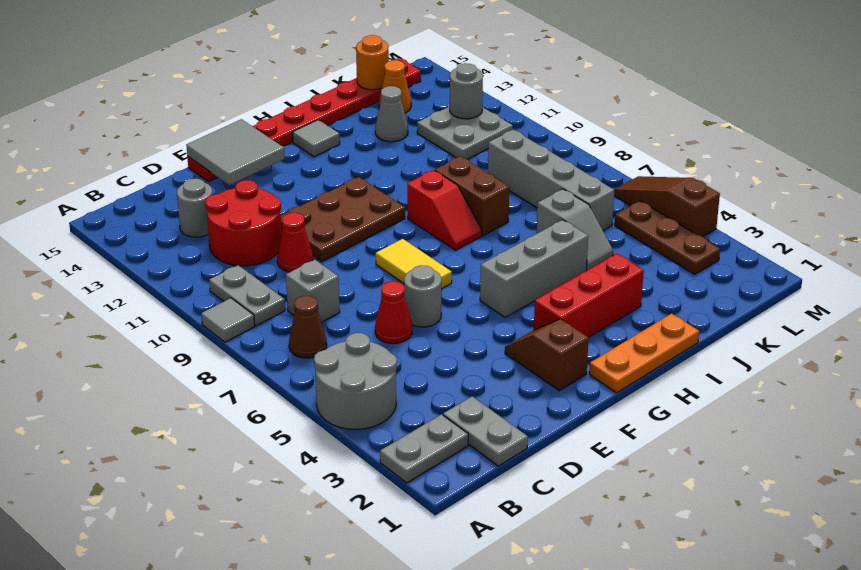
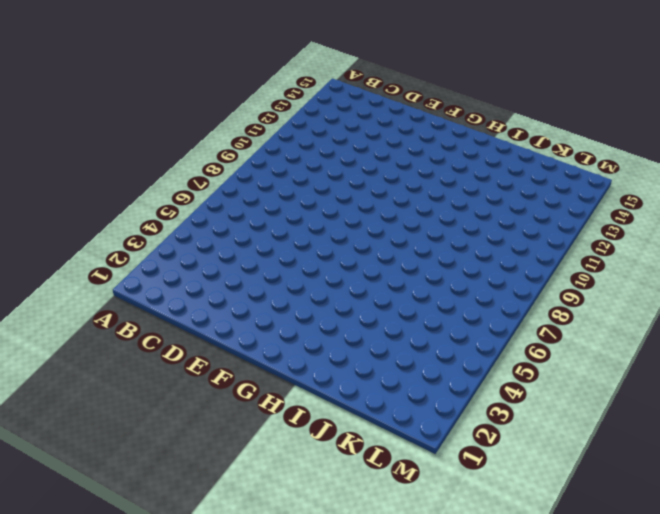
none -> grey 1x2 plate [380,414,468,483]
none -> grey 2x2 round brick [314,333,397,429]
none -> grey 1x1 tile [201,298,255,342]
none -> brown 1x1 cone [289,296,327,358]

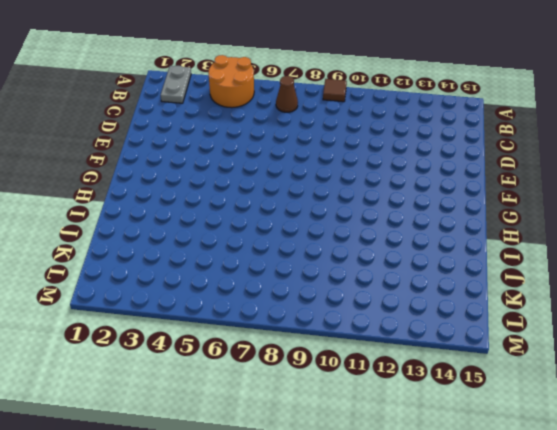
orange 2x2 round brick [208,55,254,108] -> grey 2x2 round brick [314,333,397,429]
brown 1x1 tile [323,79,347,102] -> grey 1x1 tile [201,298,255,342]
none -> grey 1x2 plate [209,265,285,326]
none -> grey 1x2 plate [443,396,528,466]
none -> grey 1x1 brick [286,260,340,322]
none -> red 2x2 round brick [205,180,282,266]

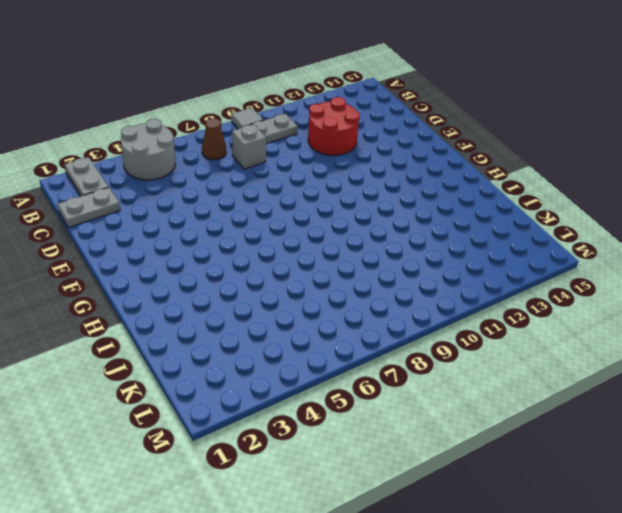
none -> grey 1x1 round brick [177,179,213,237]
none -> red 1x1 cone [375,281,412,344]
none -> red 1x1 cone [277,212,313,272]
none -> grey 1x1 round brick [404,265,441,327]

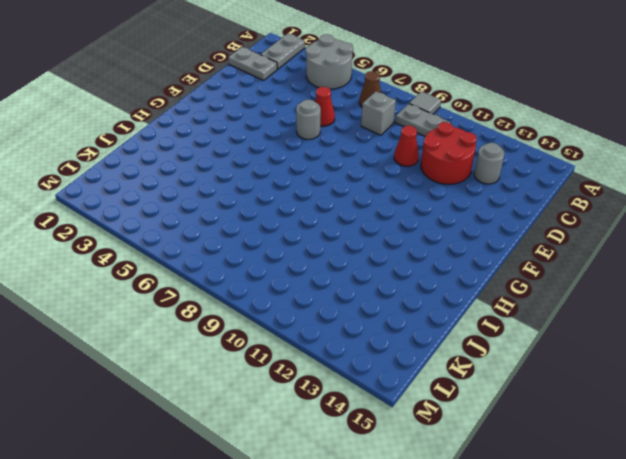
none -> brown 2x3 plate [281,177,405,261]
none -> red 1x8 plate [187,58,421,182]
none -> brown 1x2 slope [505,319,589,391]
none -> yellow 1x2 tile [376,239,452,289]

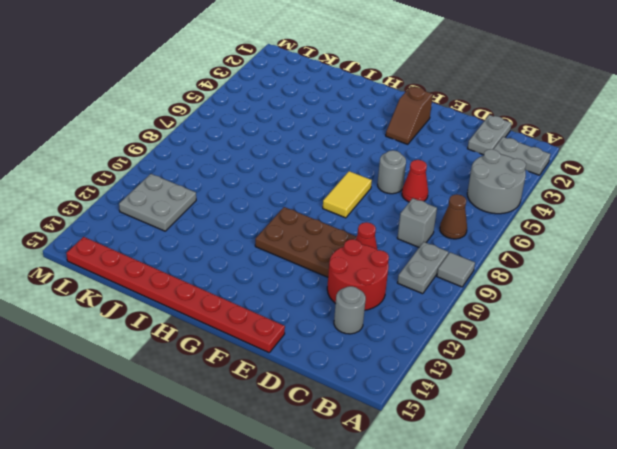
none -> orange 1x3 plate [589,313,699,393]
none -> red 1x3 brick [534,254,644,337]
none -> grey 1x3 brick [480,220,588,317]
none -> red 1x2 slope [407,170,482,250]

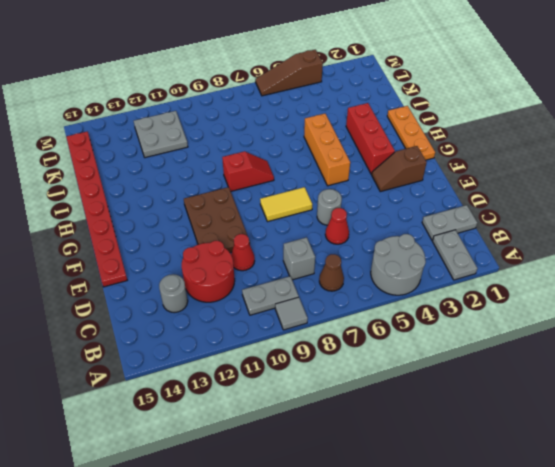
orange 1x3 brick [304,114,350,186] -> grey 1x3 brick [480,220,588,317]
none -> grey 1x1 tile [293,120,340,157]
none -> brown 1x2 brick [435,156,509,236]
none -> grey 1x2 slope [537,189,613,270]
none -> grey 1x1 cone [375,86,408,142]

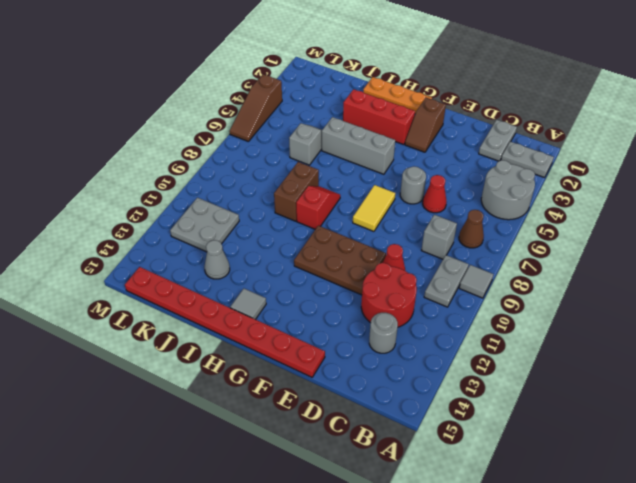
none -> grey 1x4 brick [488,130,614,230]
none -> orange 1x1 cone [379,60,411,113]
none -> brown 1x3 plate [615,201,720,274]
none -> grey 2x2 tile [186,119,285,185]

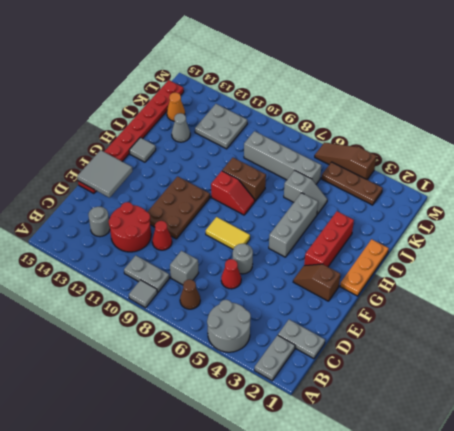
none -> orange 1x1 round brick [356,35,389,90]
none -> grey 1x1 round brick [450,63,483,119]

